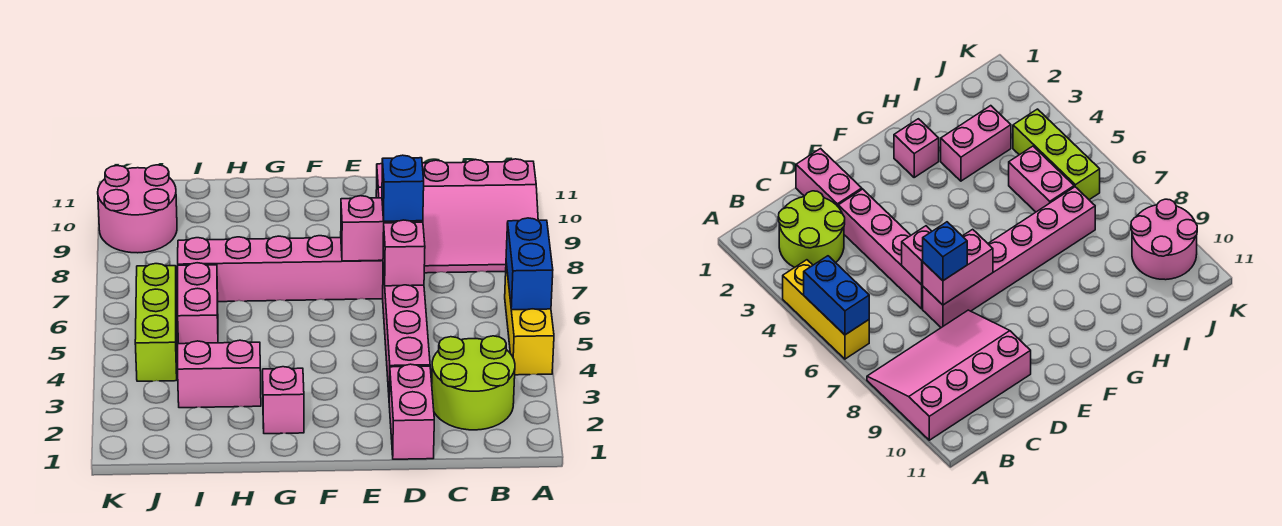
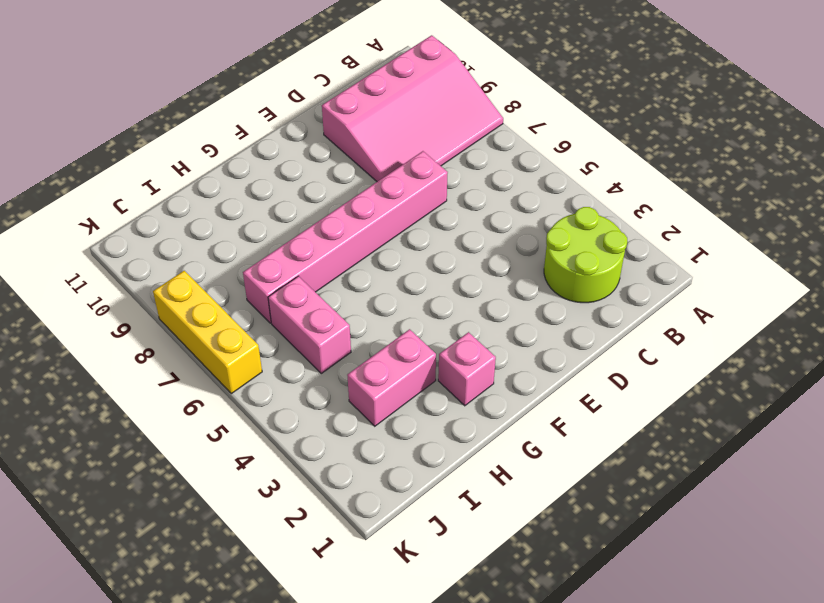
yellow 1x3 brick [153,271,262,394] -> yellow 1x3 brick moved to [505,264,554,375]
none -> pink 1x2 brick [389,364,434,459]
none -> pink 1x4 brick [383,268,430,394]
none -> lime 1x3 brick [135,264,177,381]

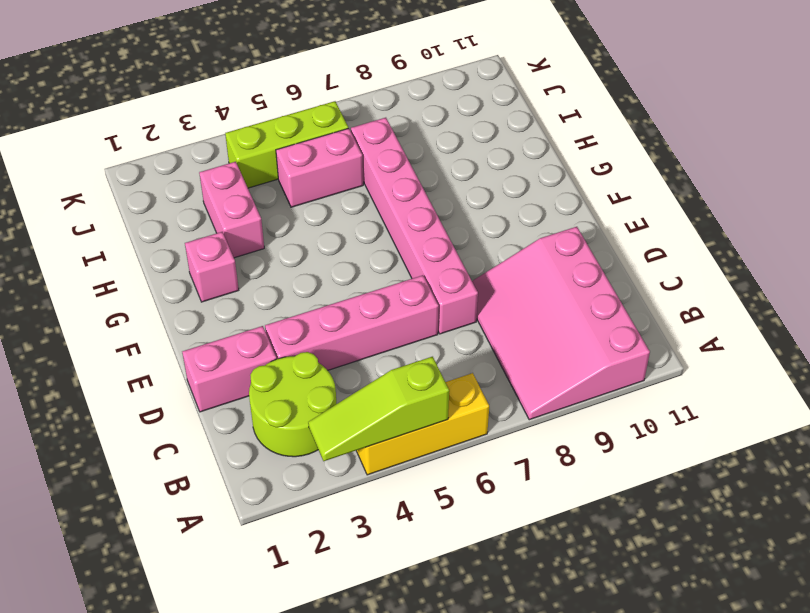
lime 1x3 slope [308,357,449,461] -> blue 1x2 brick [506,218,553,310]
none -> pink 2x2 round brick [98,165,177,253]
none -> pink 1x1 brick [383,220,425,286]
none -> pink 1x2 brick [341,196,423,261]

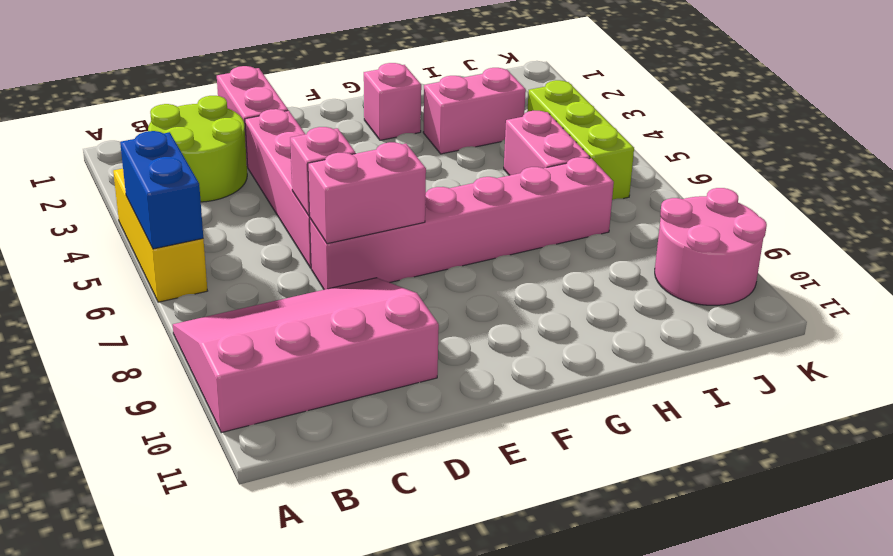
none -> blue 1x1 brick [382,155,424,221]

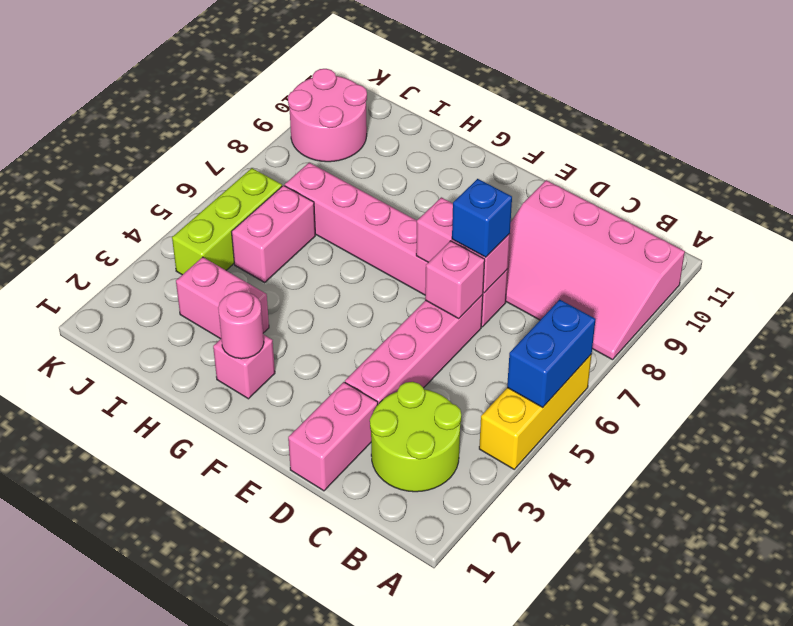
pink 1x1 round brick [218,291,264,359] -> none

